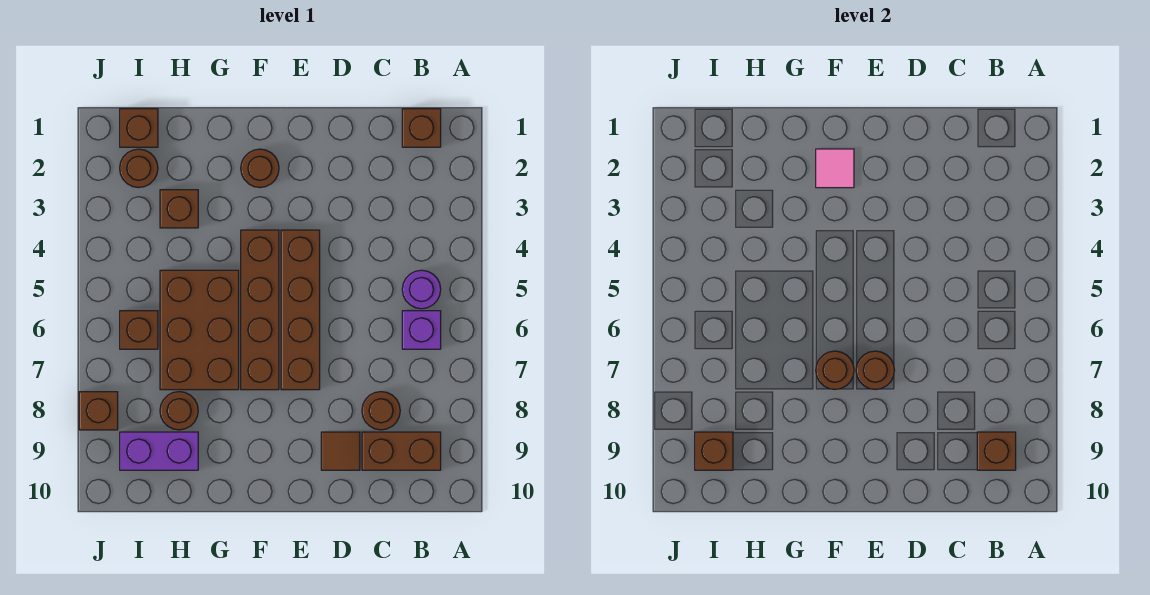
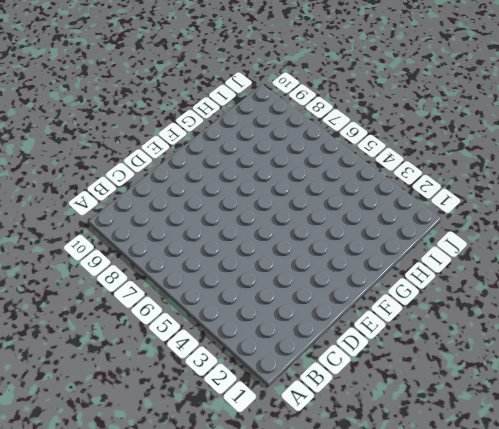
none -> brown 1x1 brick [402,109,441,147]
none -> purple 1x1 round brick [402,270,441,309]
none -> purple 1x1 brick [402,311,441,349]

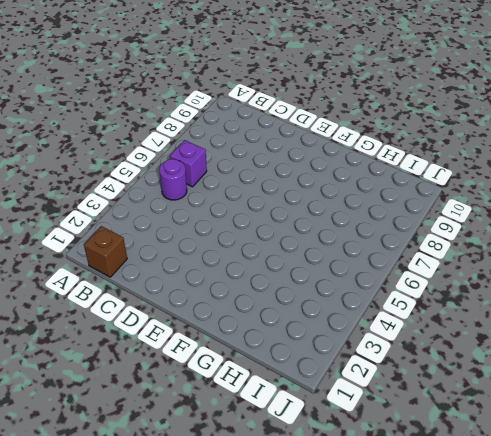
none -> brown 1x2 brick [362,432,441,470]
none -> brown 1x1 round brick [362,392,400,430]
none -> brown 1x1 tile [321,432,360,470]

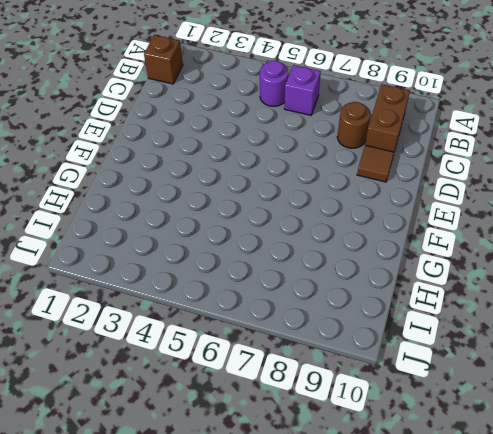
none -> brown 1x4 brick [281,230,320,390]
none -> brown 1x1 round brick [241,149,279,188]
none -> brown 1x4 brick [241,230,279,390]

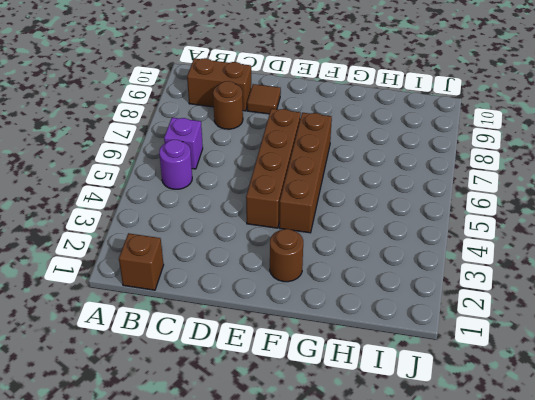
none -> brown 2x3 brick [160,270,239,390]
none -> brown 1x1 brick [160,190,198,228]
none -> brown 1x1 round brick [160,392,198,430]

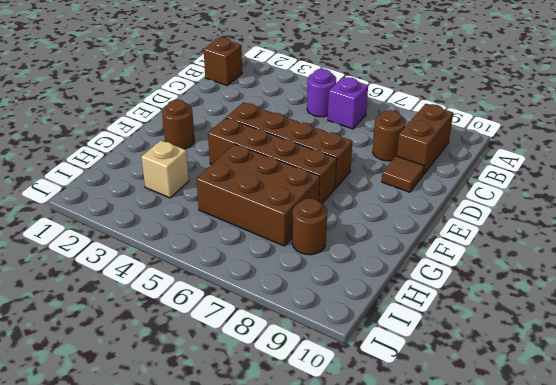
tan 1x1 brick [141,140,189,198] -> brown 1x1 brick [160,190,198,228]
none -> purple 1x2 brick [120,432,198,470]
none -> brown 1x1 brick [120,109,158,147]
none -> brown 1x1 round brick [120,149,158,188]

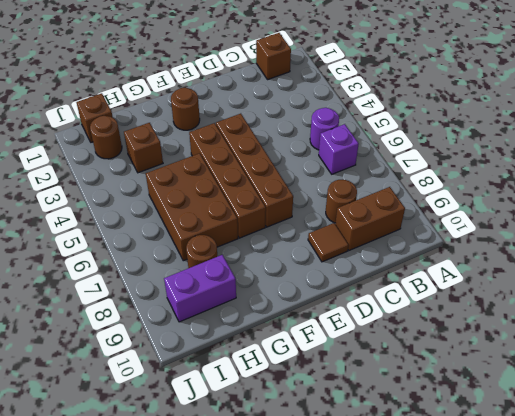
none -> brown 1x1 brick [120,311,158,349]
none -> brown 1x1 brick [79,392,118,430]
none -> brown 1x1 brick [977,432,1016,470]

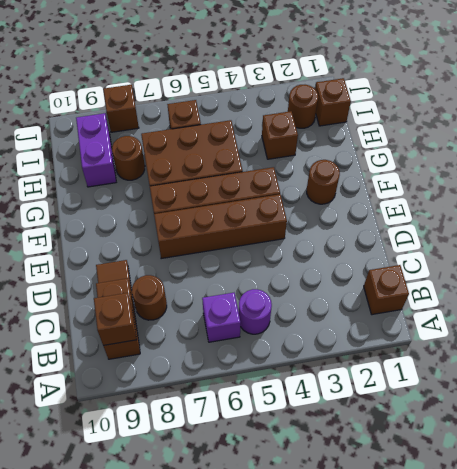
none -> brown 1x1 round brick [856,351,895,390]
none -> pink 1x1 tile [816,149,854,188]
none -> brown 1x1 round brick [816,351,854,390]

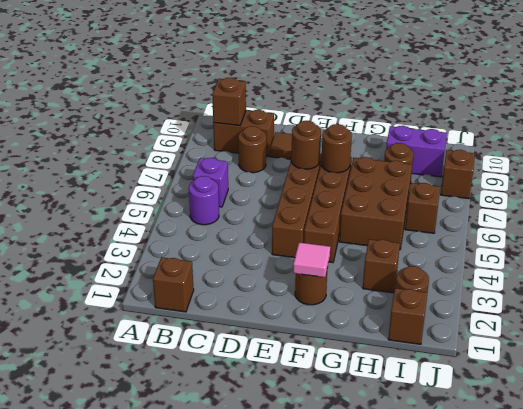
none -> brown 1x1 brick [695,432,733,470]

